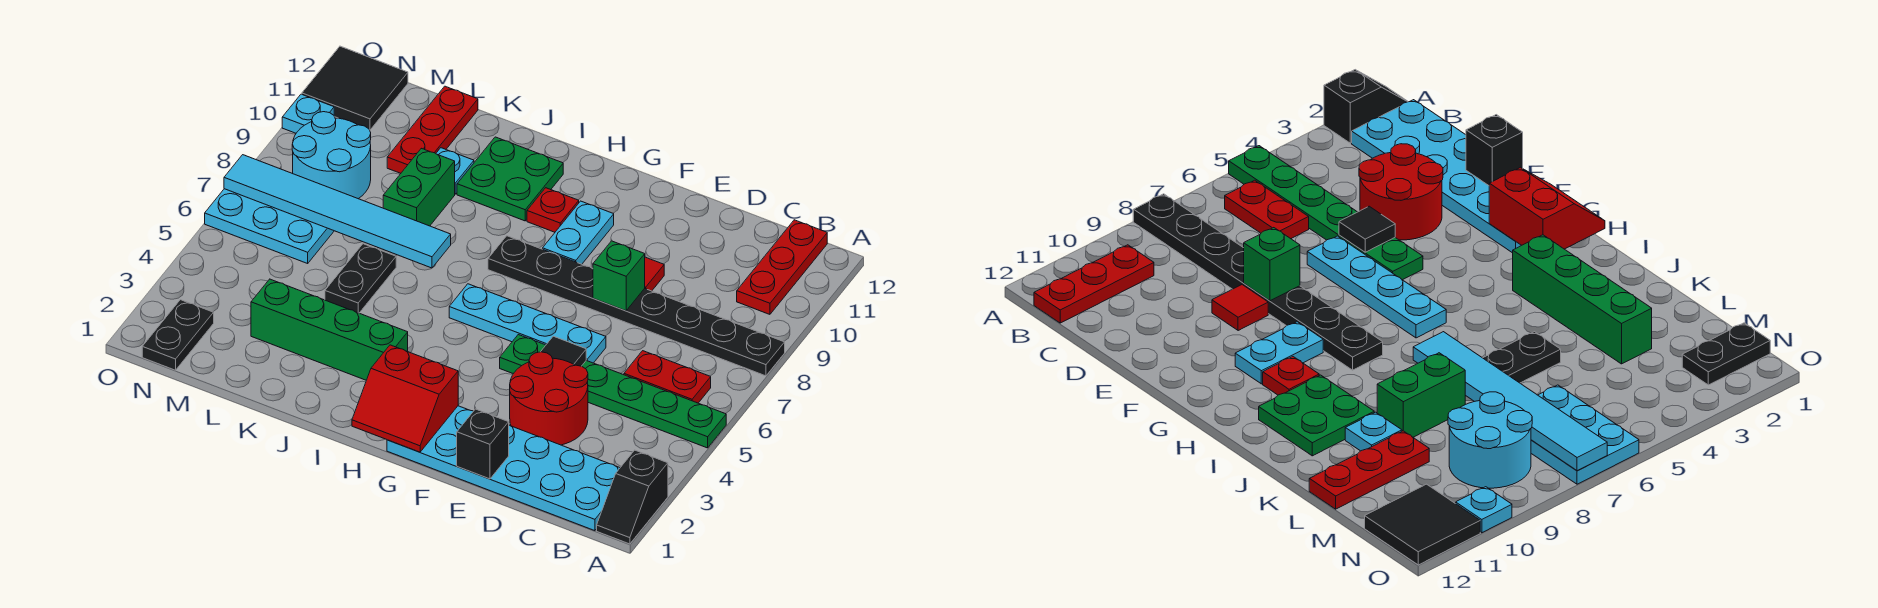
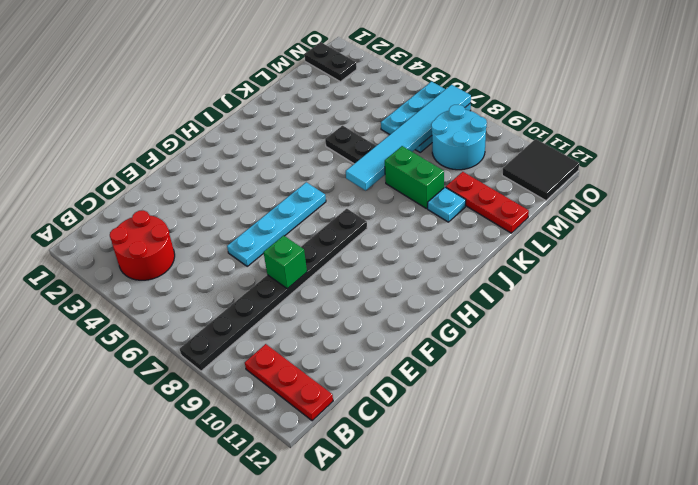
red 2x2 round brick [110,210,175,280] -> red 2x2 round brick moved to [510,352,588,445]
none -> black 1x2 slope [597,450,668,544]
none -> green 1x6 plate [500,335,726,448]
none -> cyan 2x6 plate [387,406,620,531]

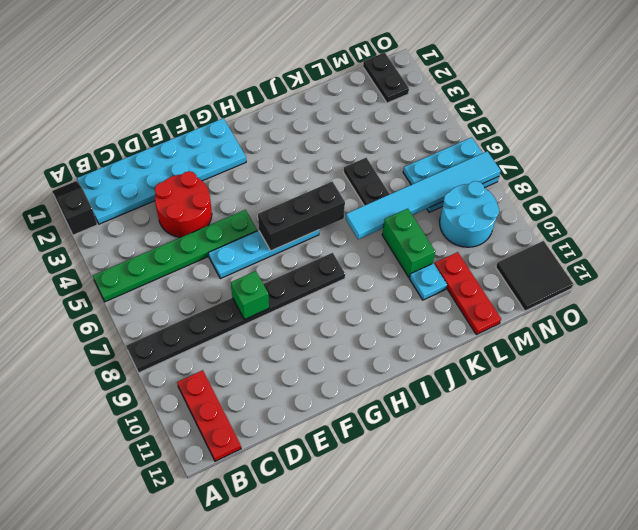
black 1x3 brick [258,181,345,251] -> none
none -> red 1x2 plate [624,351,711,403]
none -> red 1x1 tile [645,257,664,291]
none -> cyan 1x2 plate [543,201,614,264]

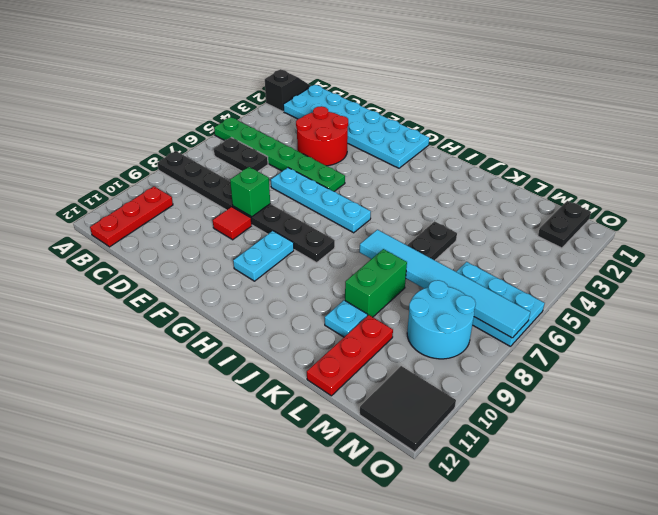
black 1x2 plate [214,138,268,171] -> red 1x2 plate [624,351,711,403]
none -> red 1x1 plate [527,188,579,232]
none -> green 1x4 brick [251,279,408,380]
none -> green 2x2 plate [457,137,563,221]

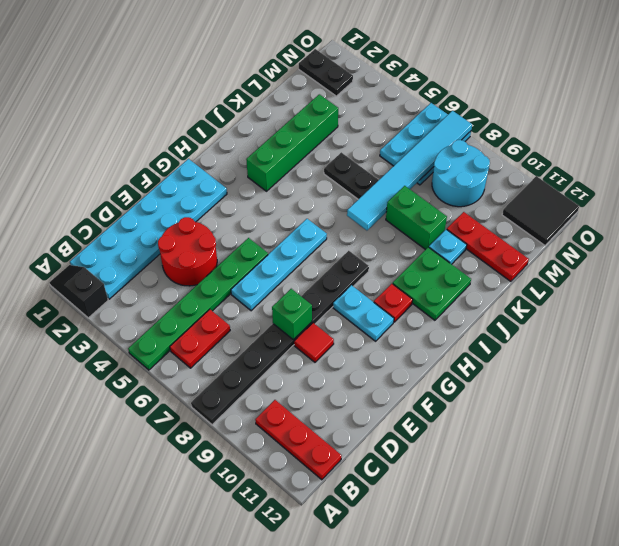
none -> cyan 1x1 plate [282,94,334,133]
none -> black 1x1 brick [457,409,509,479]
none -> black 1x1 tile [541,336,586,366]

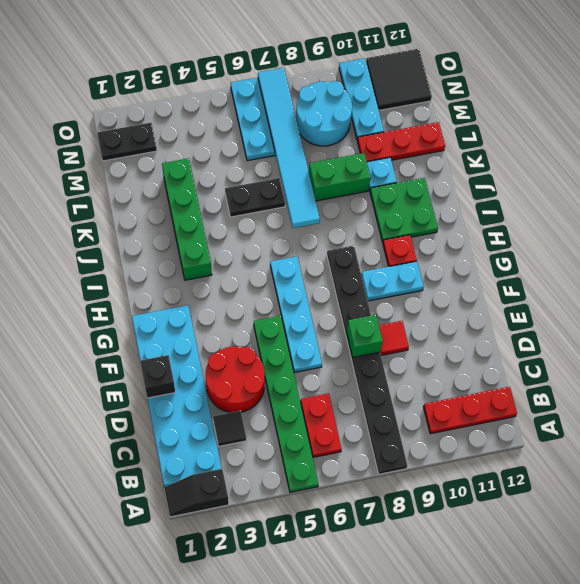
black 1x1 tile [213,411,246,446] -> black 1x1 tile moved to [541,336,586,366]
cyan 1x3 plate [339,58,384,140] -> cyan 1x1 plate [282,94,334,133]
none -> red 2x2 slope [352,345,458,452]

